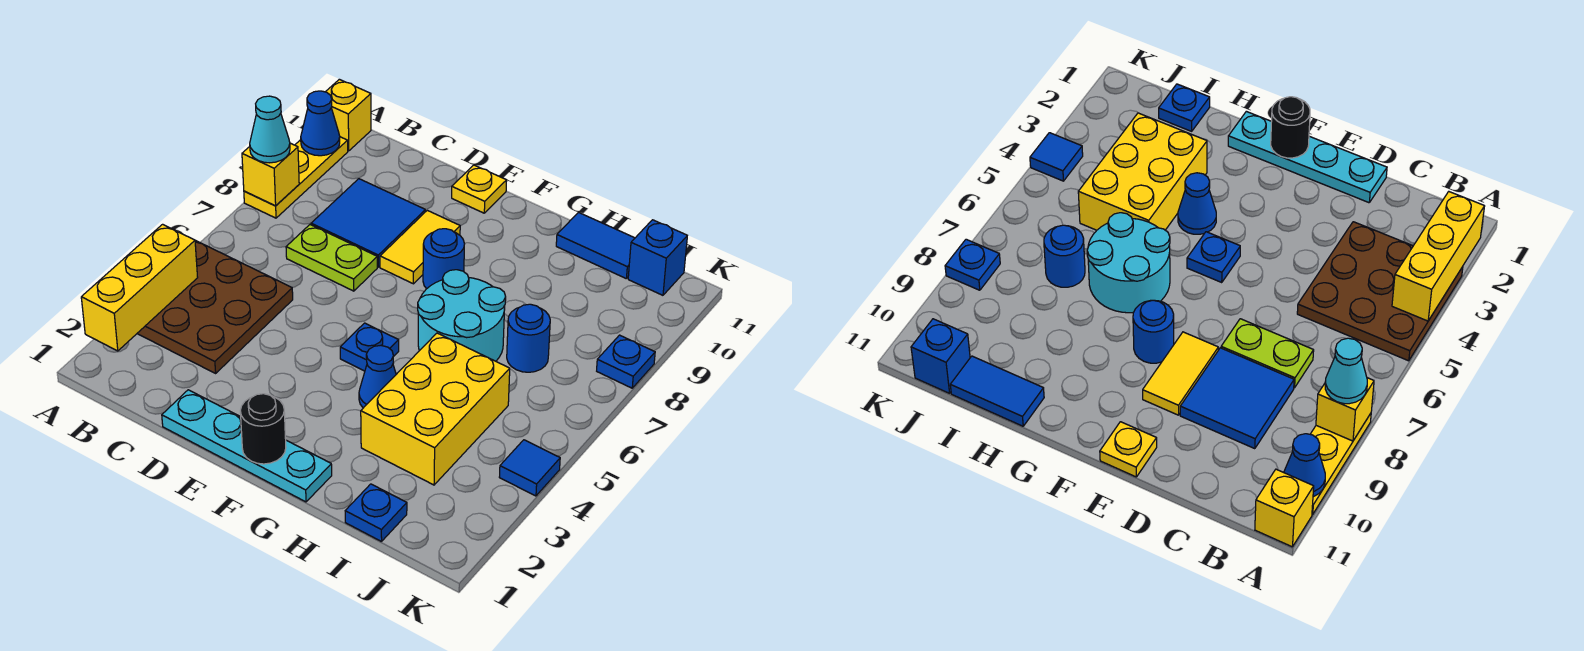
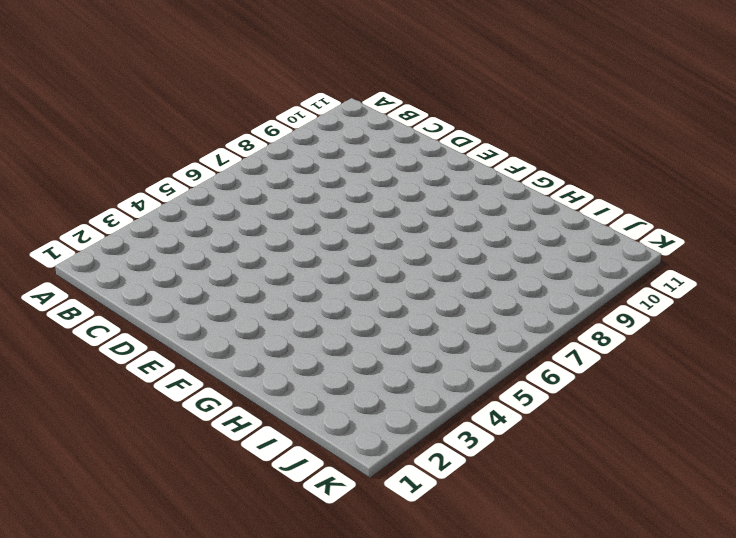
none -> brown 3x3 plate [137,240,293,373]
none -> yellow 1x3 plate [244,137,348,218]
none -> yellow 1x1 brick [326,79,371,151]

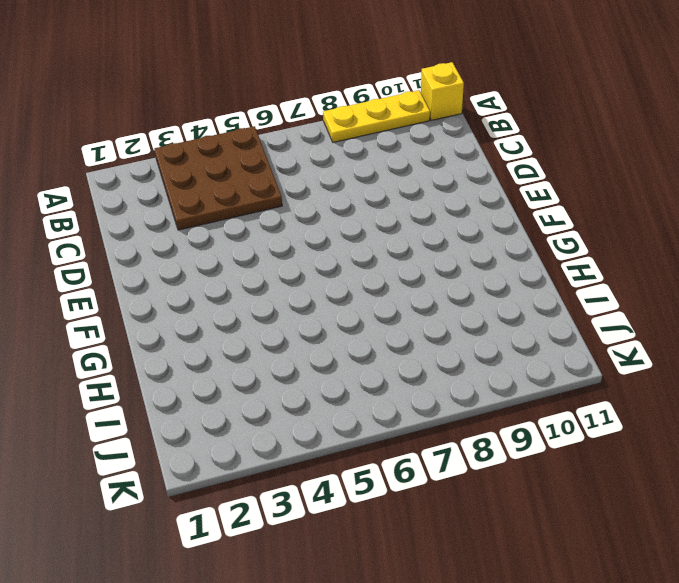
none -> lime 1x2 plate [286,225,377,291]
none -> blue 2x2 tile [311,179,425,267]
none -> cyan 1x4 plate [162,390,332,502]

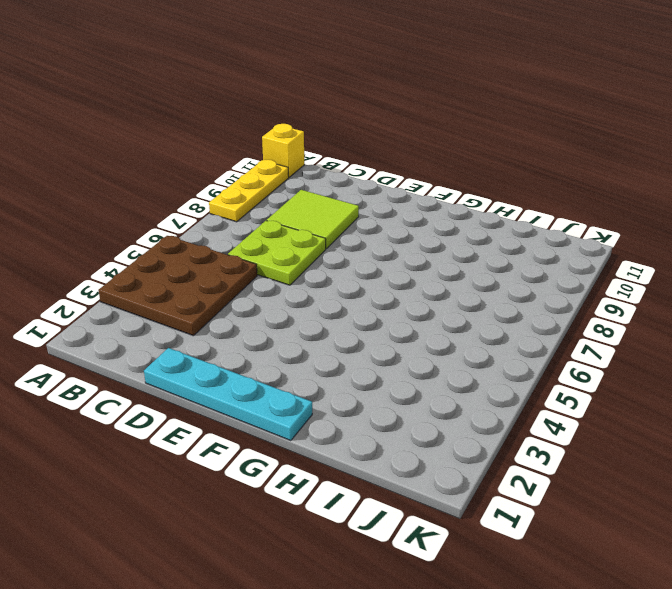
lime 2x2 plate [228,221,326,285] -> lime 1x2 plate [286,225,377,291]
lime 2x2 tile [267,190,359,249] -> blue 2x2 tile [311,179,425,267]
none -> yellow 1x2 tile [380,210,460,284]
none -> yellow 1x1 plate [452,165,507,213]
none -> blue 1x1 plate [340,323,399,371]

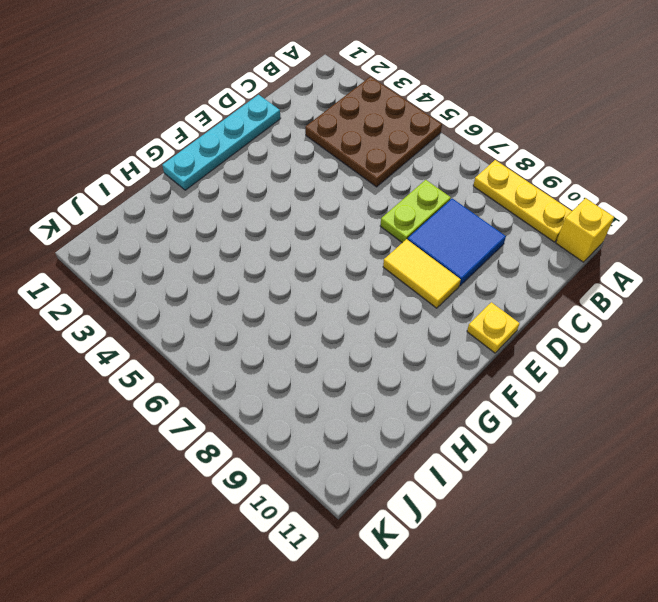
none -> blue 1x1 plate [340,323,399,371]
none -> blue 1x1 round brick [423,229,464,289]
none -> blue 1x1 cone [359,346,396,408]

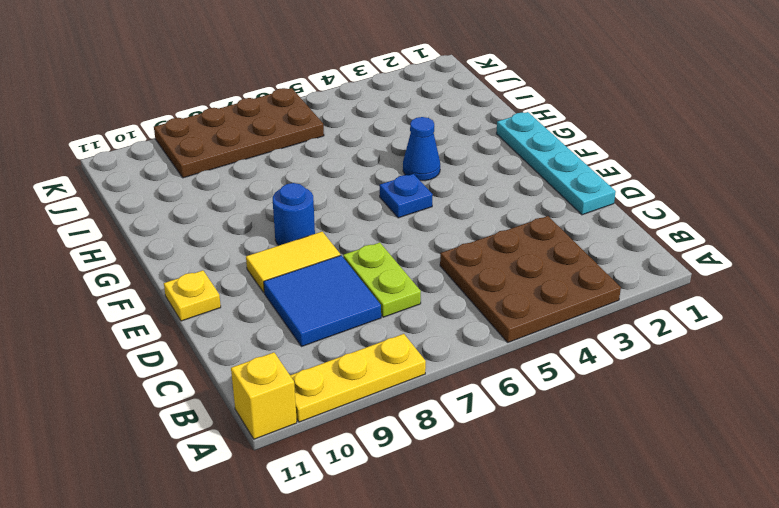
brown 2x4 plate [154,88,324,178] -> blue 1x1 plate [597,335,655,388]
none -> cyan 2x2 round brick [418,270,506,361]
none -> yellow 2x3 brick [361,333,510,485]
none -> blue 1x2 tile [556,212,635,278]

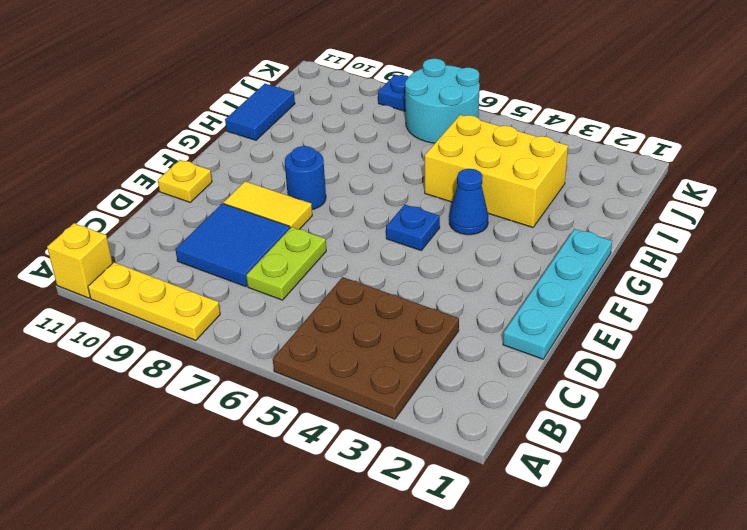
cyan 2x2 round brick [405,59,480,143] -> cyan 2x2 round brick moved to [418,270,506,361]
none -> blue 1x1 plate [345,484,407,542]
none -> blue 1x1 round brick [507,304,550,372]
none -> blue 1x1 brick [628,220,687,295]

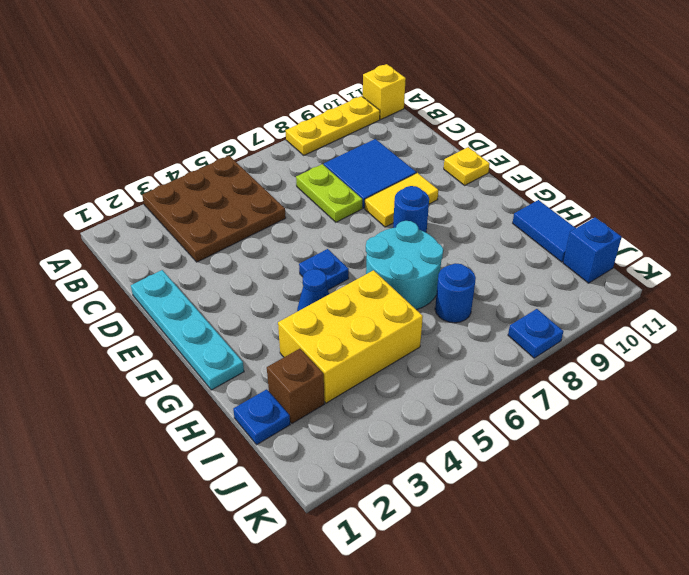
brown 1x1 brick [267,349,324,423] -> none
none -> blue 1x1 tile [499,440,560,496]
none -> yellow 1x3 brick [81,224,198,351]
none -> yellow 1x1 brick [242,143,299,206]

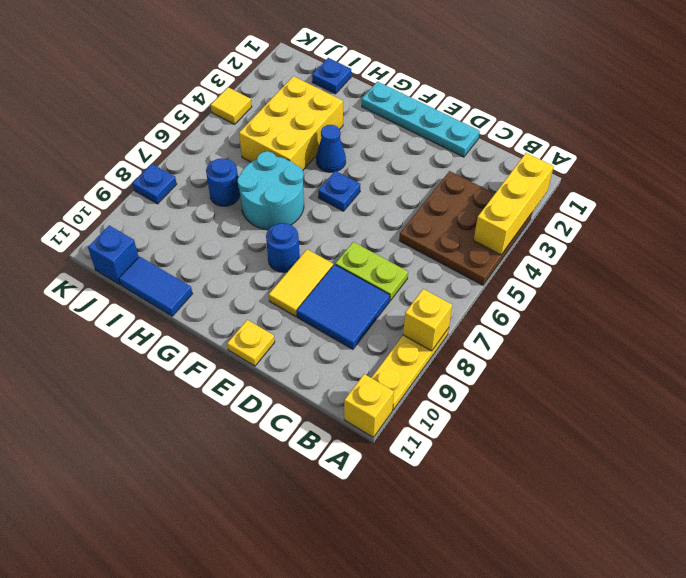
yellow 1x1 tile [211,87,252,124] -> blue 1x1 tile [499,440,560,496]
none -> blue 1x1 cone [301,91,340,156]
none -> black 1x1 round brick [240,394,286,464]
none -> cyan 1x1 cone [250,96,290,163]

